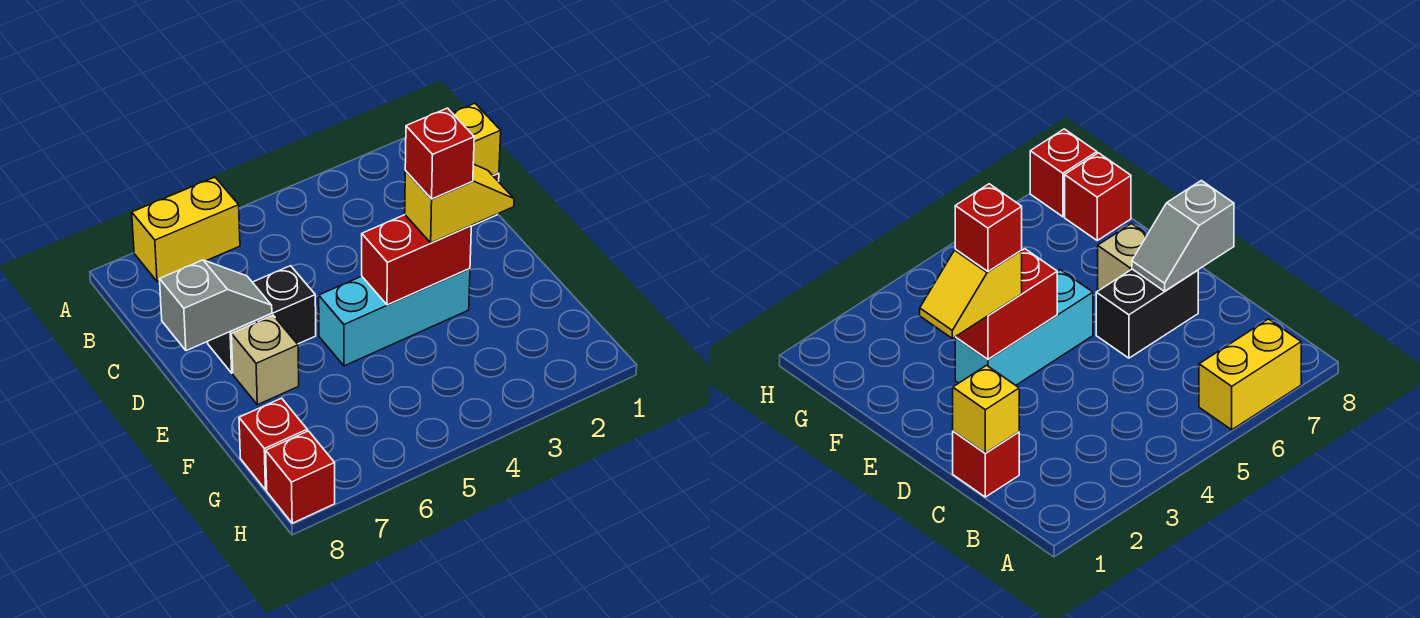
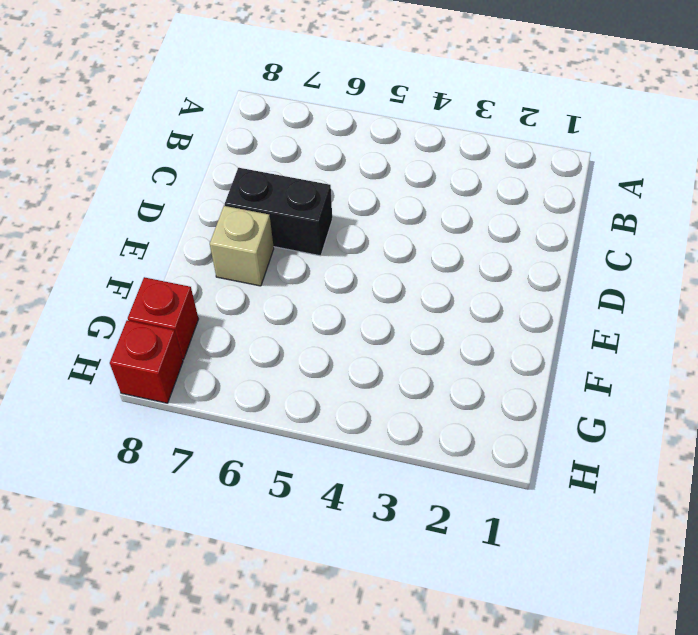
none -> yellow 1x2 brick [132,177,240,282]
none -> red 1x1 brick [953,431,1019,497]
none -> cyan 1x3 brick [319,269,470,366]

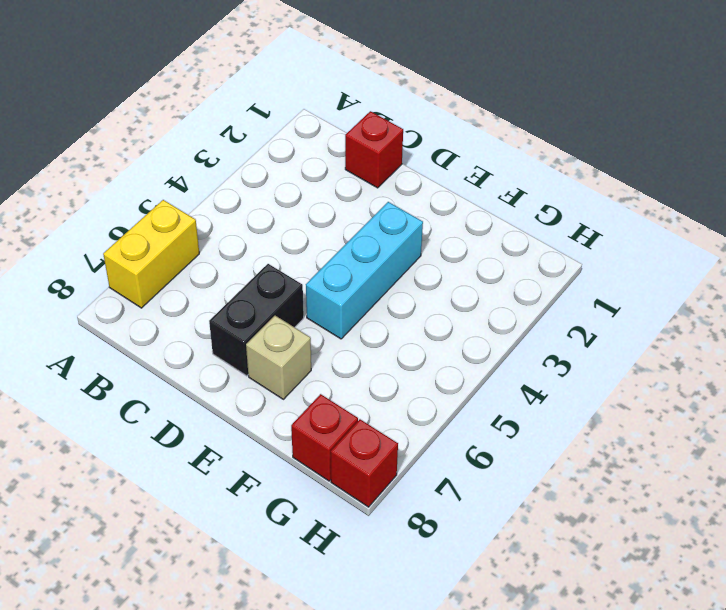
none -> yellow 1x1 brick [453,103,501,175]
none -> grey 1x2 slope [160,260,272,351]
none -> red 1x2 brick [362,215,471,305]

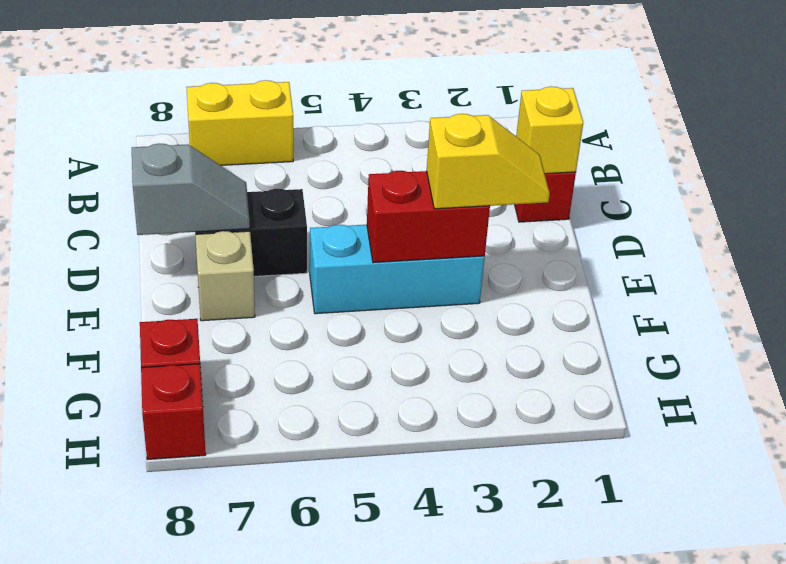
none -> red 1x1 brick [405,108,474,199]

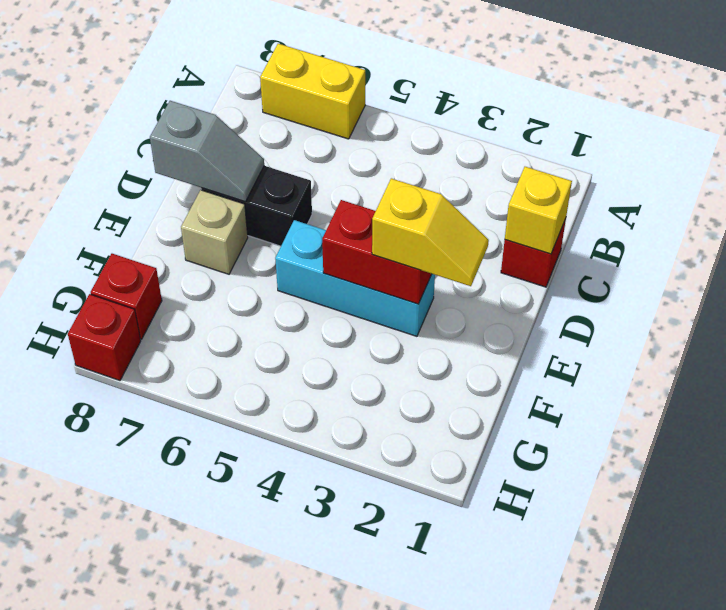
none -> red 1x1 brick [405,108,474,199]

